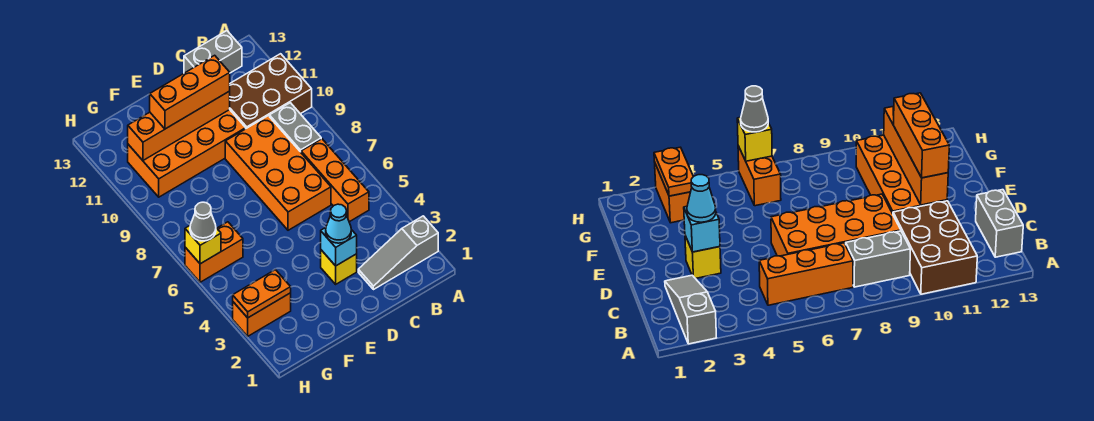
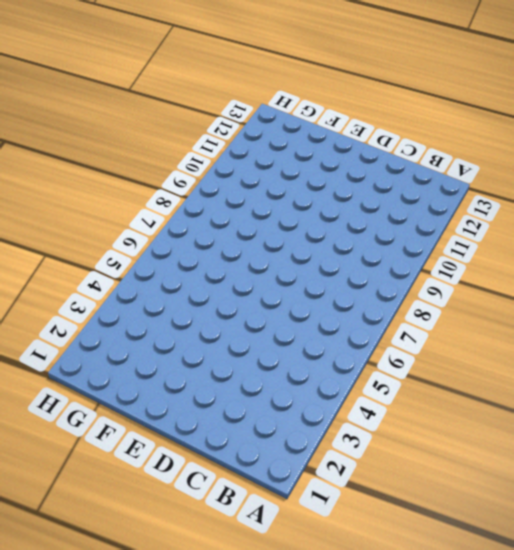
none -> grey 1x3 slope [358,216,438,290]
none -> brown 2x3 brick [230,54,312,129]
none -> orange 1x3 brick [301,139,369,222]

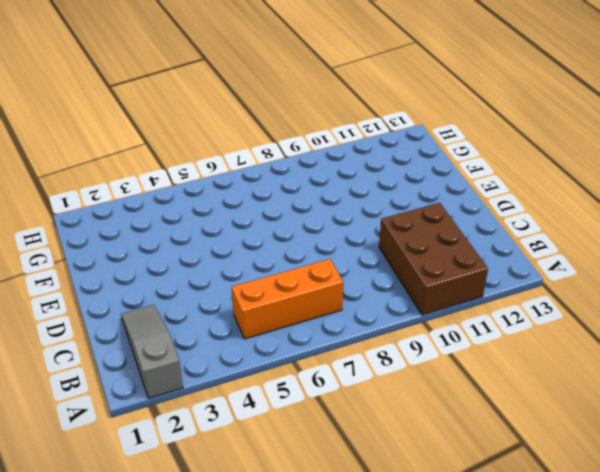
none -> grey 1x2 brick [269,103,321,152]
none -> grey 1x2 brick [184,31,242,73]
none -> orange 2x4 brick [225,116,331,230]

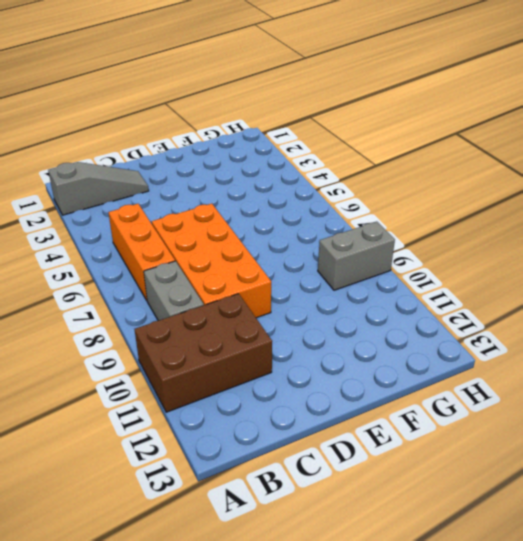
grey 1x2 brick [318,222,395,290] -> grey 1x2 brick moved to [184,31,242,73]
none -> yellow 1x1 brick [321,250,357,284]
none -> orange 2x4 brick [128,110,246,197]
none -> orange 1x2 brick [233,293,291,336]

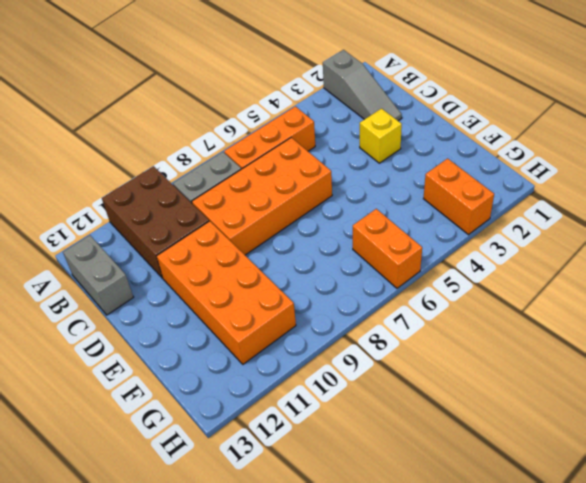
none -> cyan 1x1 brick [321,228,357,266]
none -> orange 1x4 brick [128,91,230,160]
none -> orange 1x2 plate [233,270,291,318]

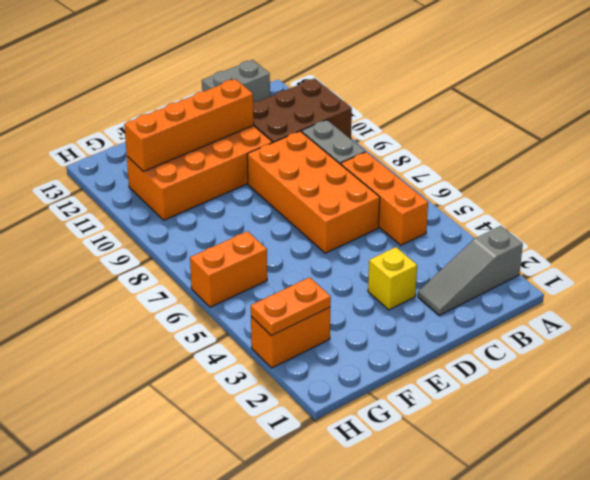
none -> cyan 1x1 brick [321,228,357,266]
none -> yellow 1x1 brick [185,225,221,264]
none -> cyan 1x1 cone [326,204,351,243]

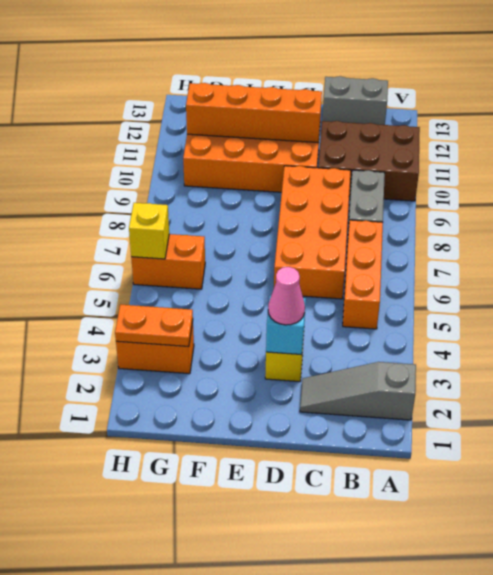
pink 1x1 cone [268,267,305,325] -> cyan 1x1 cone [326,204,351,243]
none -> orange 1x3 brick [150,55,230,129]
none -> grey 1x1 cone [190,202,216,241]

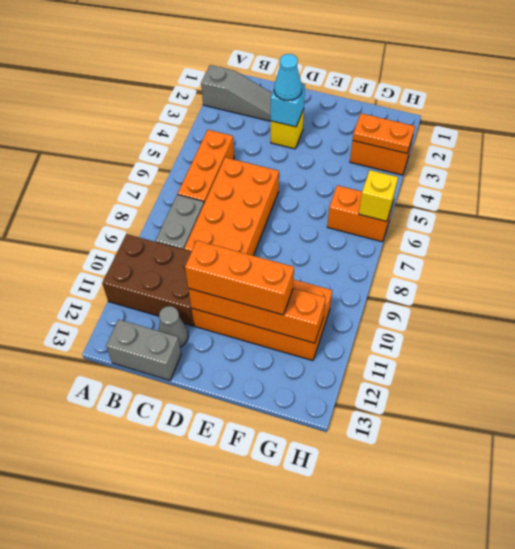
grey 1x1 cone [158,306,188,347] -> grey 1x1 cone moved to [190,202,216,241]

